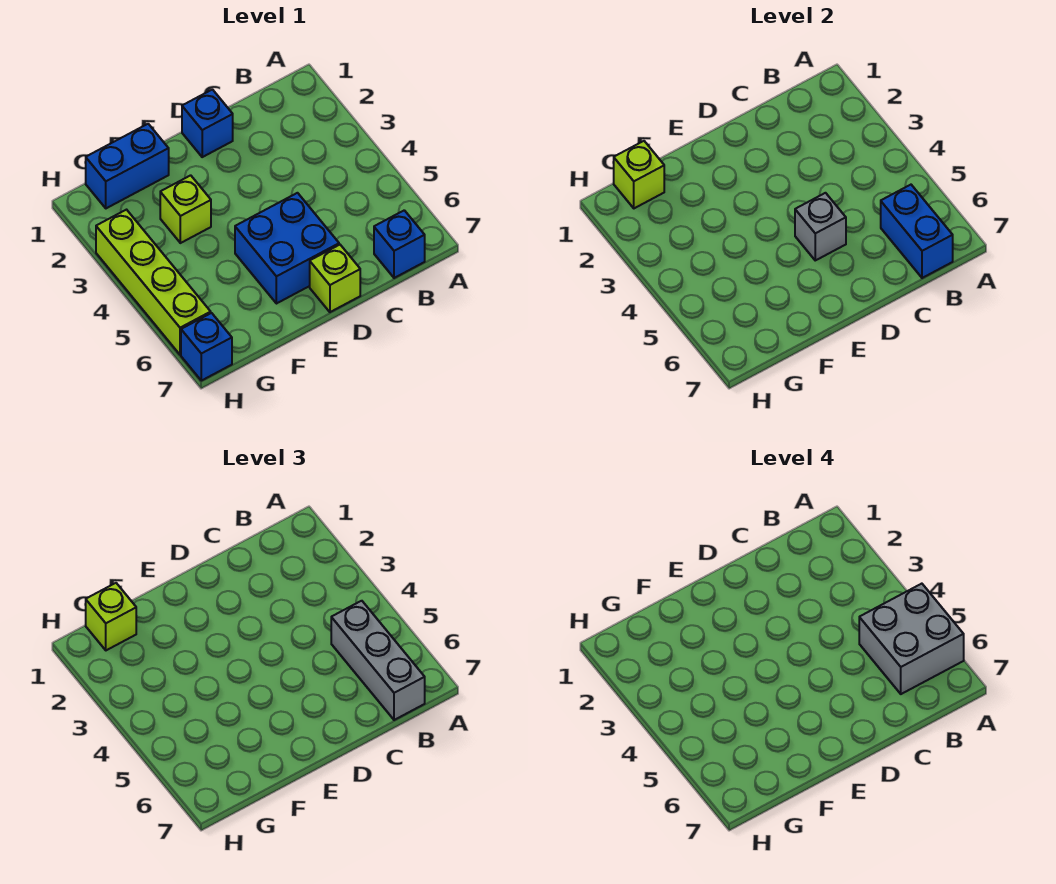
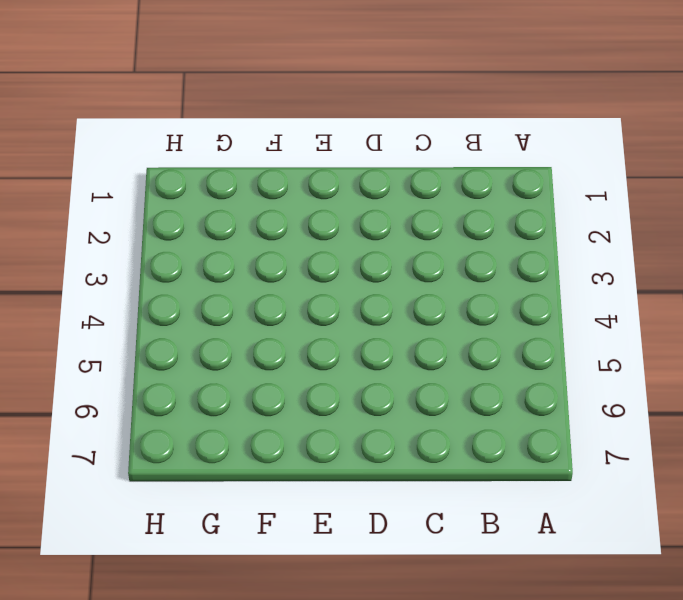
none -> blue 1x1 brick [374,210,425,278]
none -> blue 1x1 brick [182,90,233,157]
none -> blue 2x2 brick [235,193,339,304]

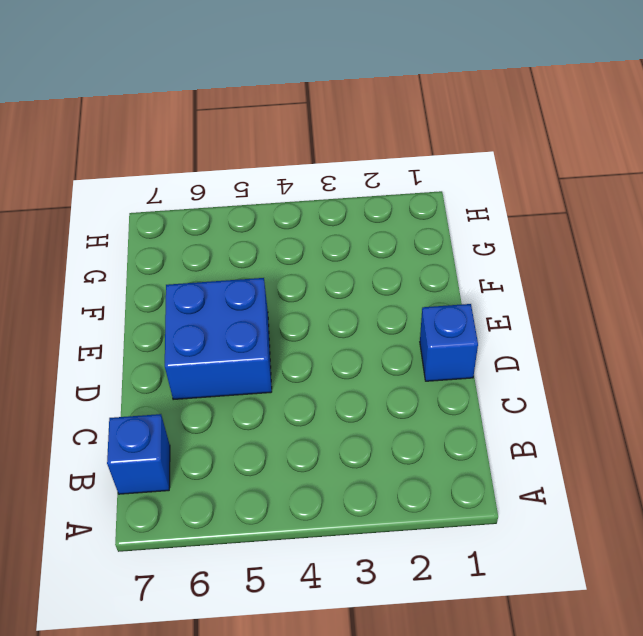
none -> lime 1x1 brick [310,245,360,312]
none -> blue 1x2 brick [86,124,169,208]
none -> lime 1x1 brick [160,175,211,243]

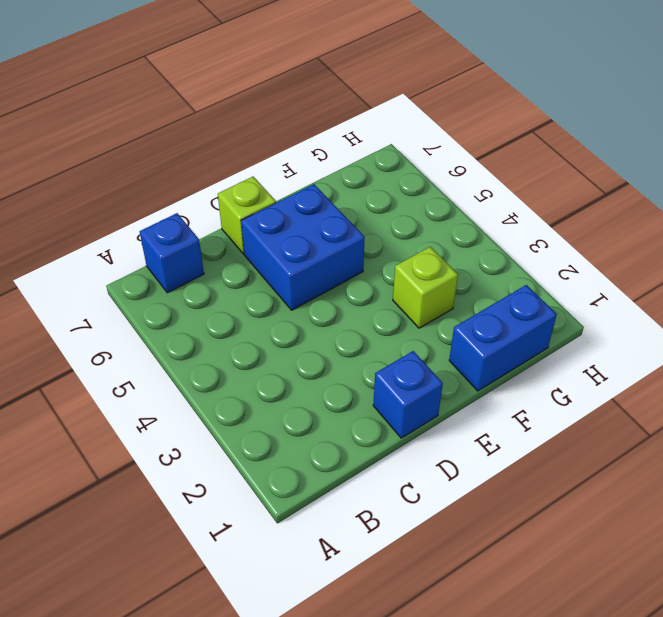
none -> lime 1x4 brick [96,210,211,355]
none -> blue 1x1 brick [181,313,232,381]
none -> blue 1x2 brick [881,185,953,278]

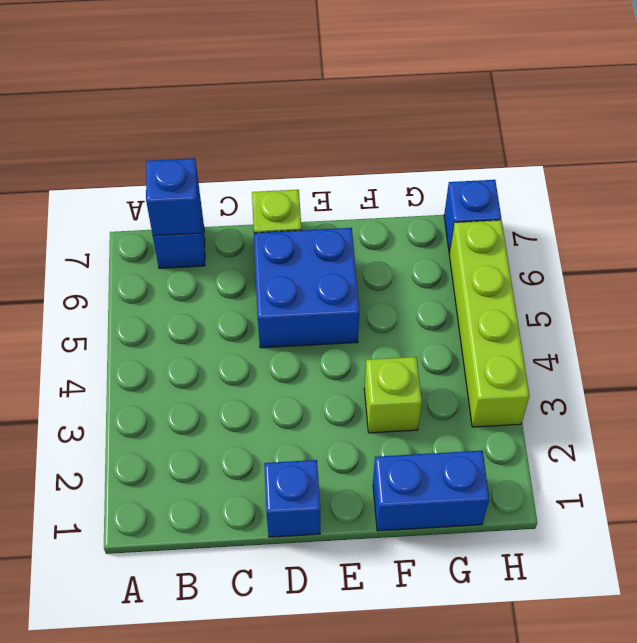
blue 1x1 brick [146,158,201,236] -> blue 1x2 brick [881,185,953,278]
none -> grey 1x1 brick [795,193,846,260]
none -> lime 1x1 brick [614,141,664,208]
none -> grey 1x3 brick [331,601,425,720]

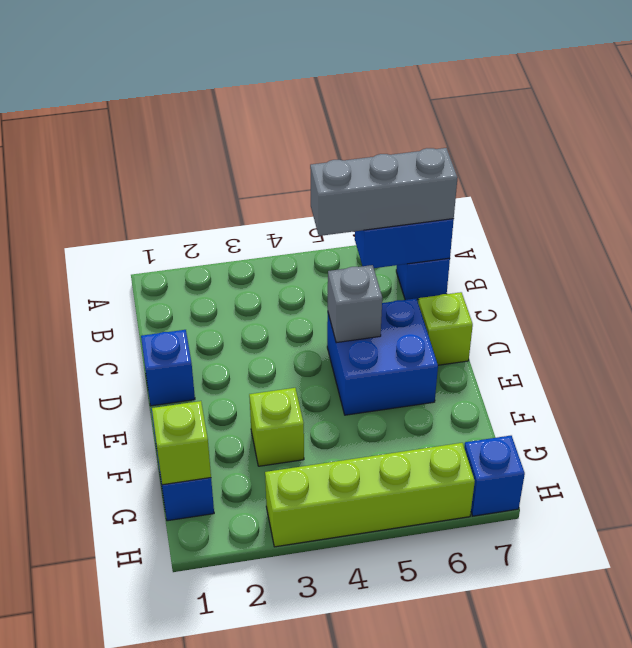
none -> lime 1x1 brick [86,583,136,650]
none -> grey 2x2 brick [859,584,964,694]

